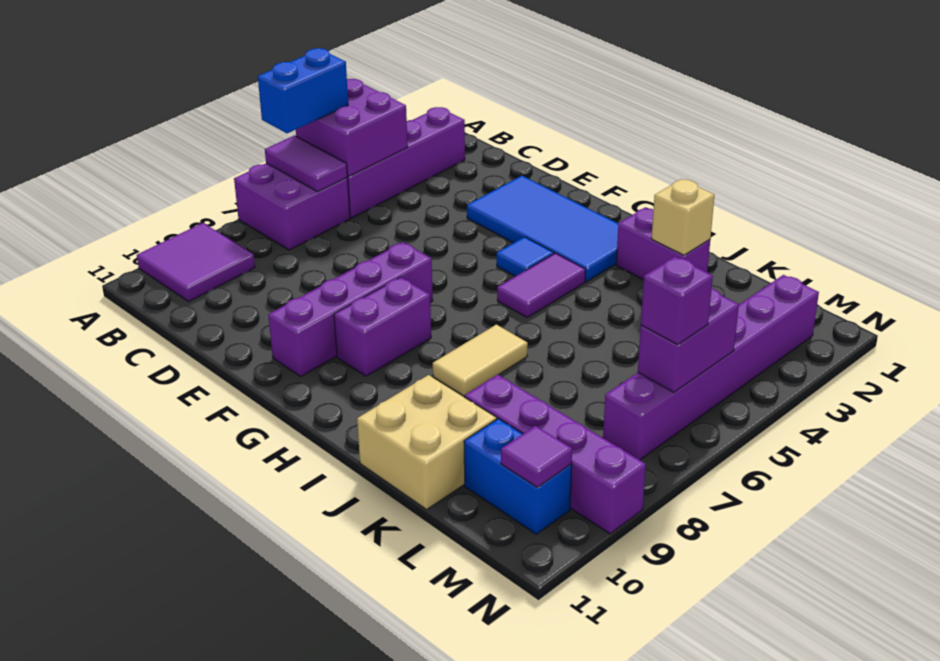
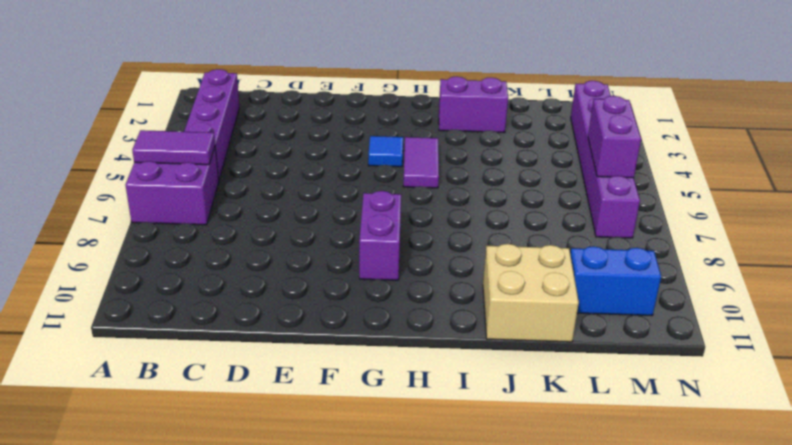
none -> purple 2x2 tile [137,223,255,301]
none -> blue 2x4 tile [467,176,618,282]
none -> purple 1x4 brick [268,242,433,376]

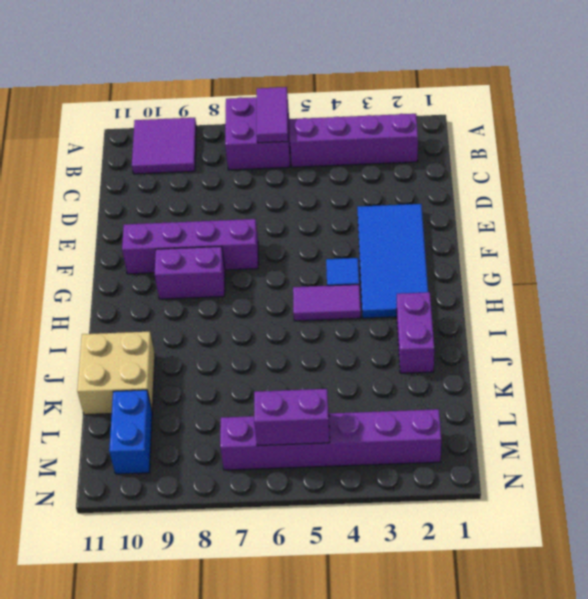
none -> tan 1x2 tile [433,325,528,396]
none -> purple 1x4 brick [465,375,646,534]
none -> purple 2x2 brick [296,79,408,176]

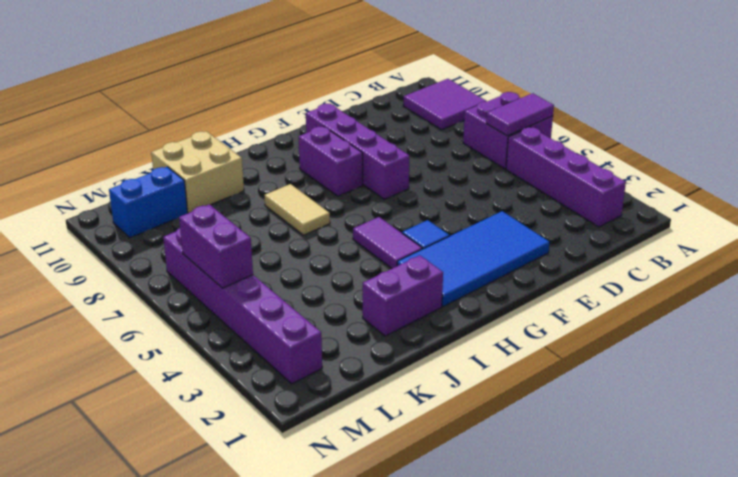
none -> purple 1x4 brick [465,375,646,534]
none -> purple 2x2 brick [296,79,408,176]
none -> tan 1x1 brick [652,179,714,255]

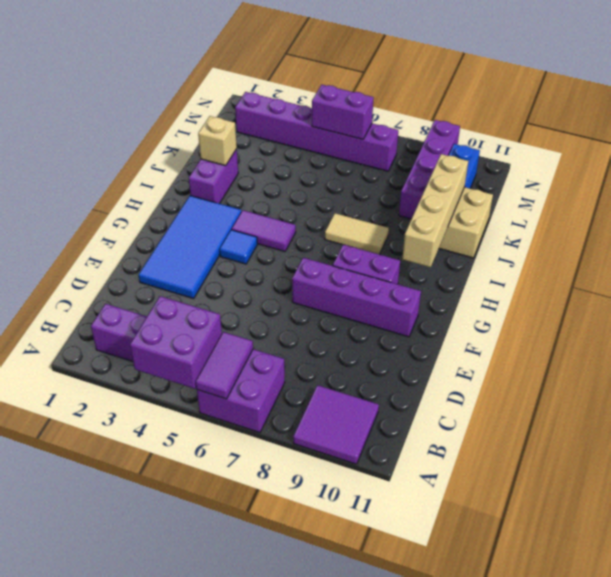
tan 1x4 brick [402,154,468,267] -> none
none -> purple 1x1 tile [501,426,572,487]
none -> blue 1x2 brick [258,48,348,133]
none -> purple 1x1 brick [641,257,713,345]

